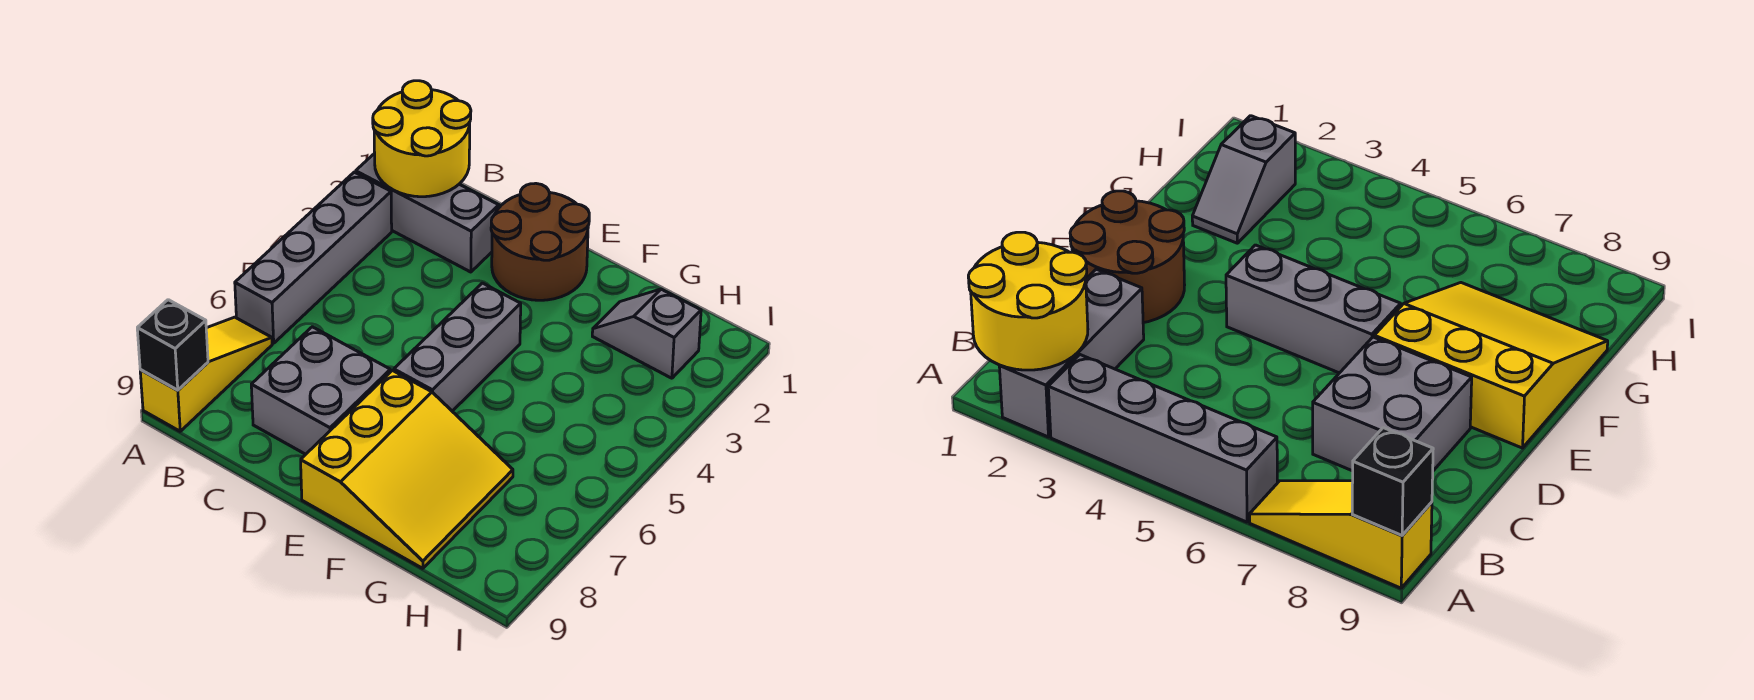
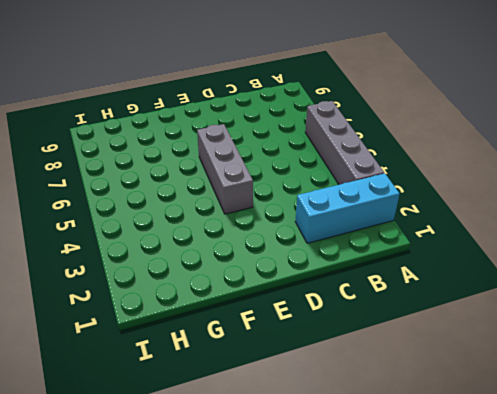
cyan 1x3 brick [295,173,399,243] -> grey 1x3 brick [356,153,499,272]
none -> yellow 1x3 slope [140,317,272,431]
none -> grey 2x2 brick [251,327,390,454]

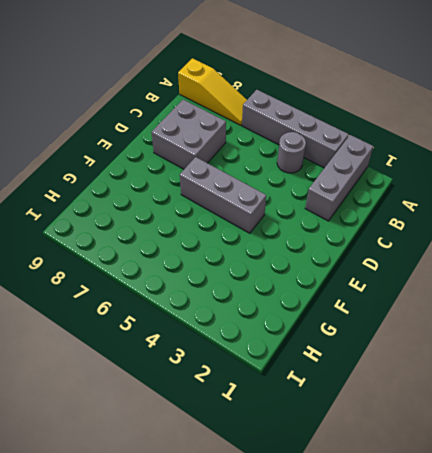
grey 1x1 round brick [277,132,306,173] -> none
none -> brown 2x2 round brick [491,183,589,300]
none -> yellow 3x3 slope [301,371,513,568]

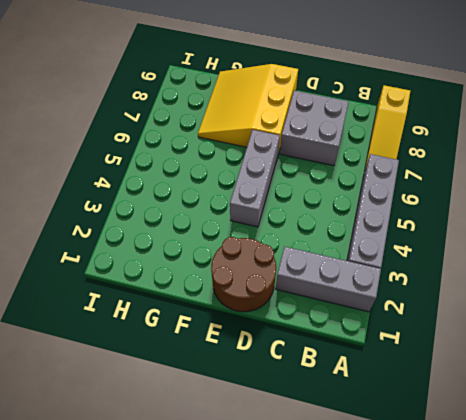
none -> grey 1x2 slope [592,289,701,378]
none -> yellow 2x2 round brick [373,81,471,197]

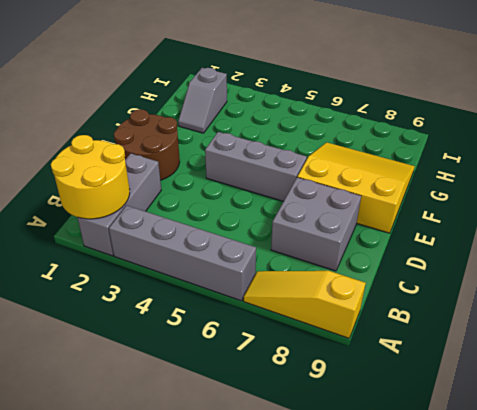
none -> black 1x1 brick [137,300,208,390]

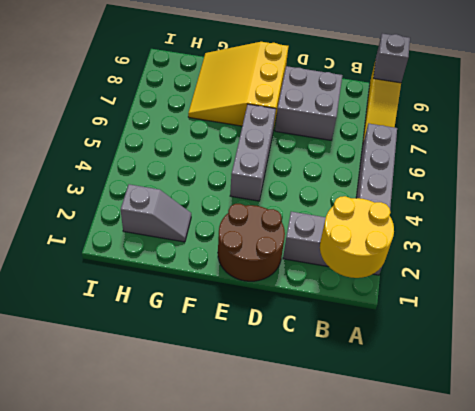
grey 1x1 brick [373,34,410,83] -> black 1x1 brick [137,300,208,390]

